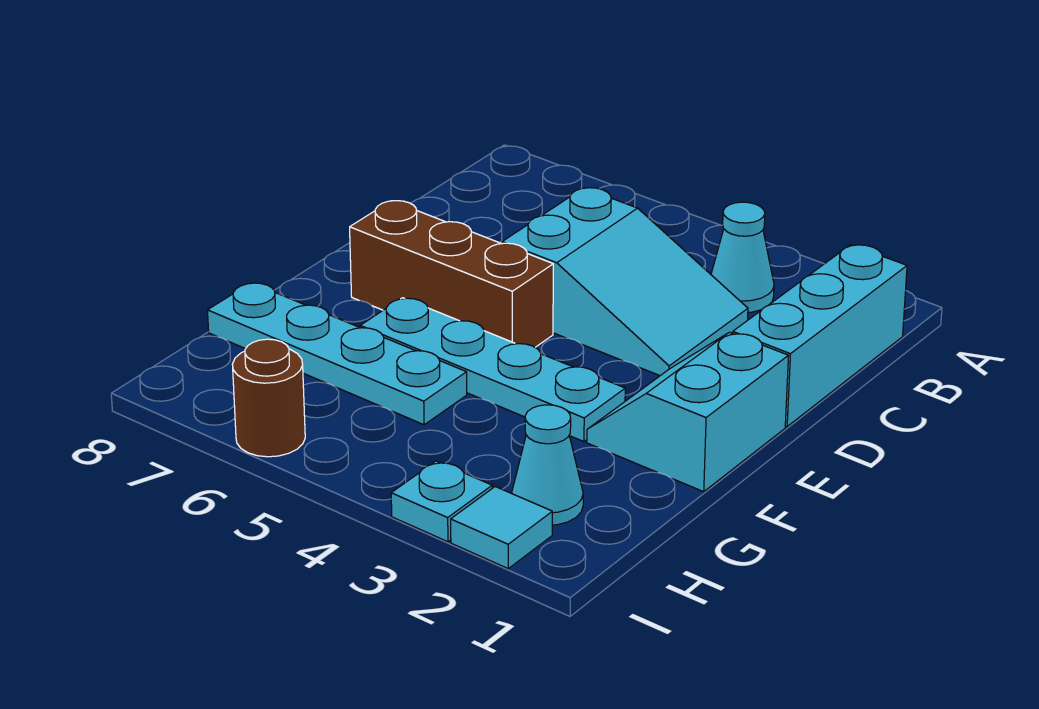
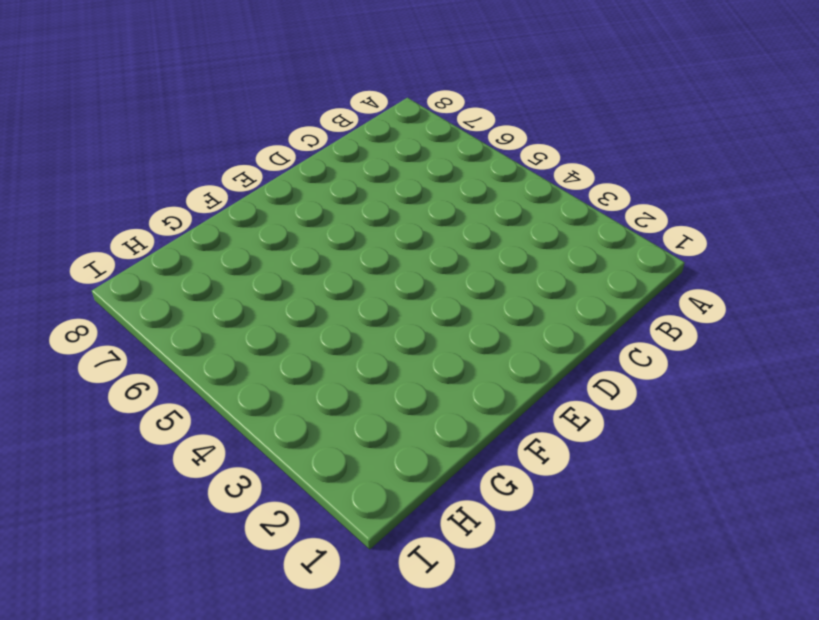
none -> cyan 1x3 brick [733,245,907,427]
none -> cyan 1x1 cone [711,202,774,312]

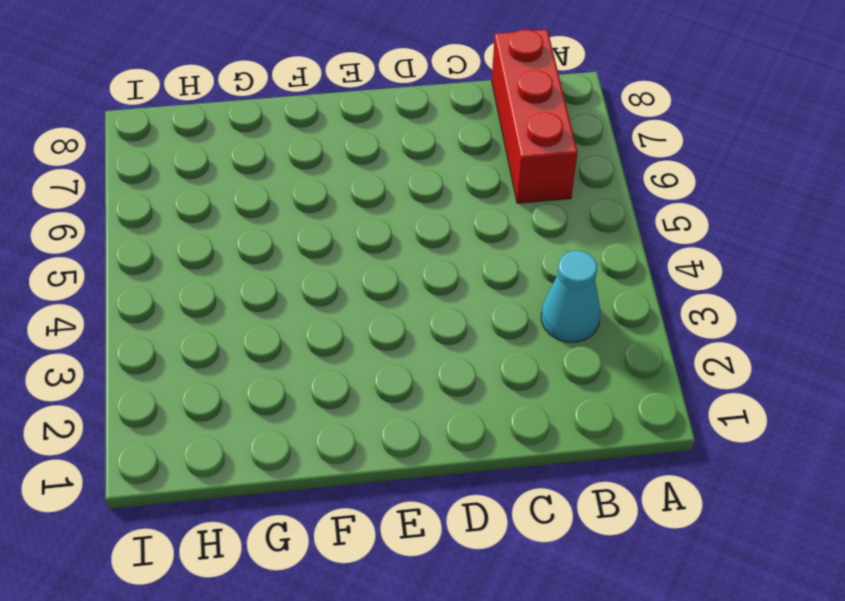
red 1x3 brick [492,30,578,203] -> none
none -> cyan 1x3 brick [733,245,907,427]
none -> cyan 2x3 slope [502,188,748,376]

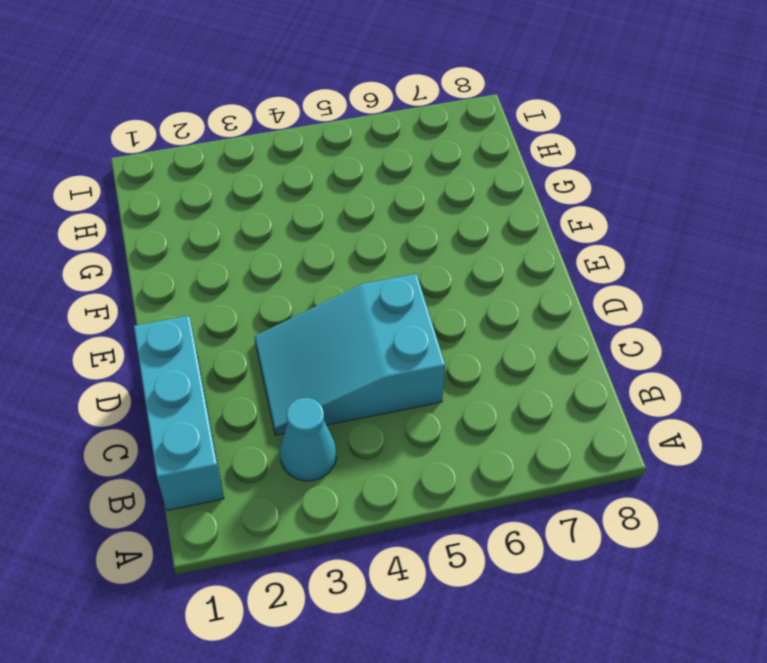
none -> cyan 2x2 slope [587,332,788,492]
none -> brown 1x3 brick [350,201,553,347]

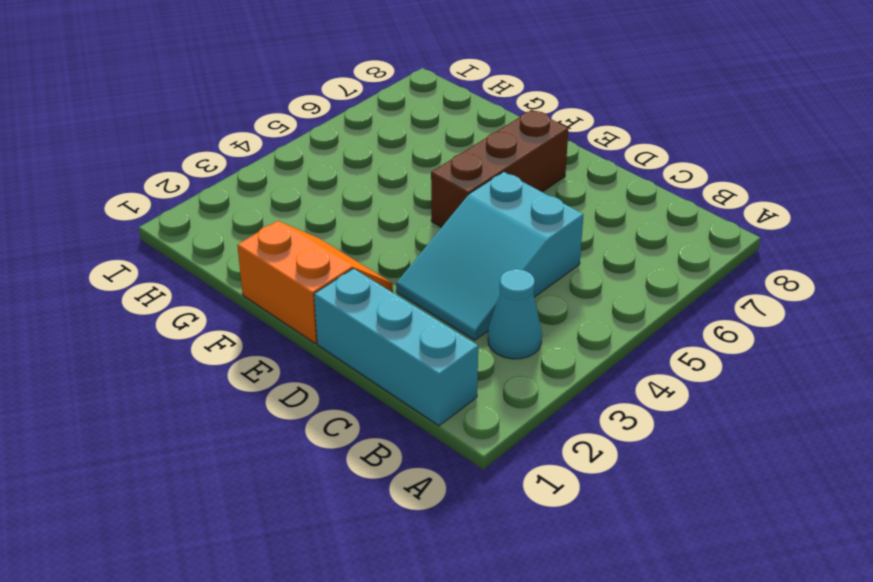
orange 2x2 slope [237,221,393,344] -> cyan 2x2 slope [587,332,788,492]
none -> cyan 1x4 plate [360,298,625,442]
none -> cyan 1x4 plate [207,283,467,425]

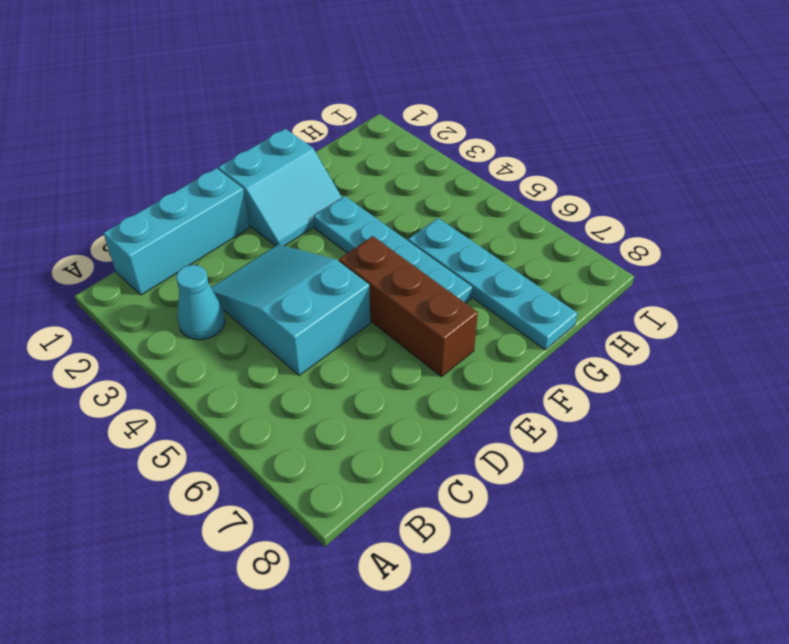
none -> cyan 1x1 cone [512,405,583,525]
none -> cyan 1x1 tile [451,487,552,568]

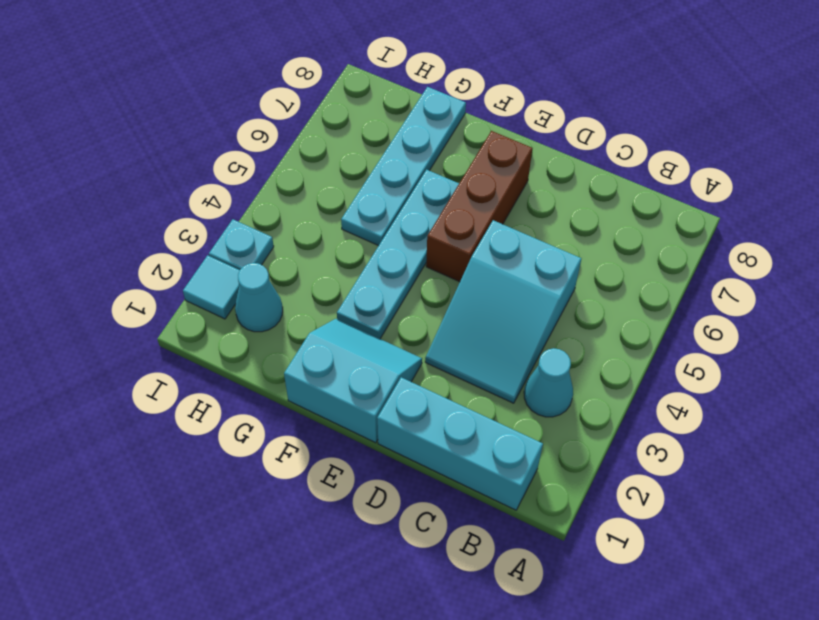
none -> brown 1x1 round brick [232,339,305,457]

